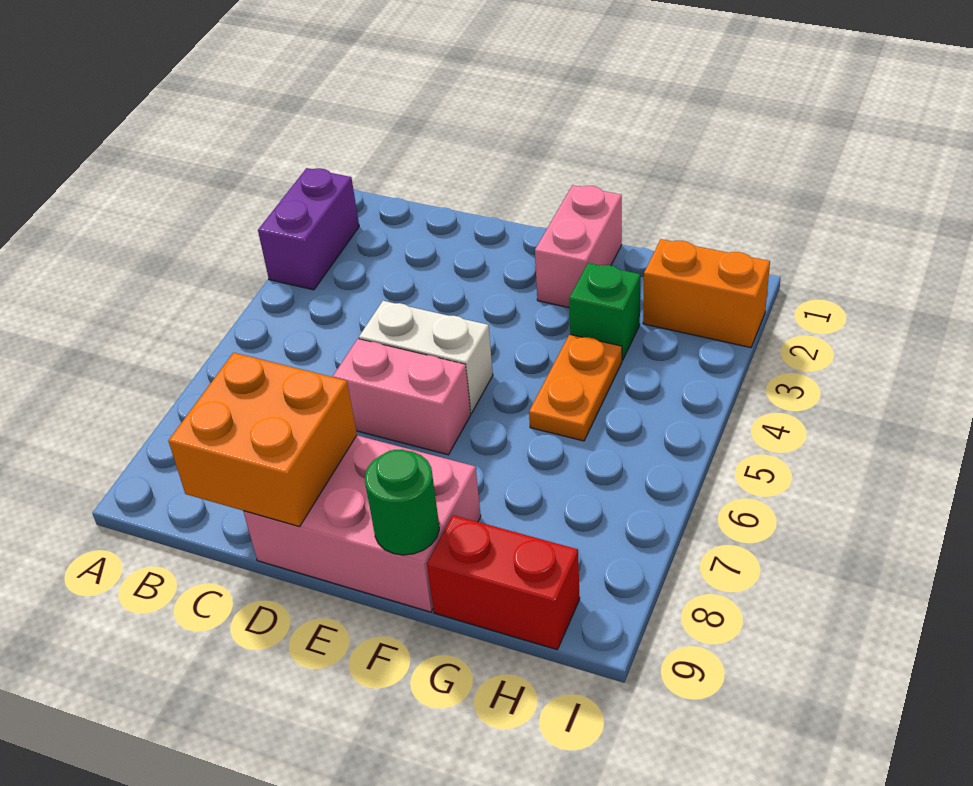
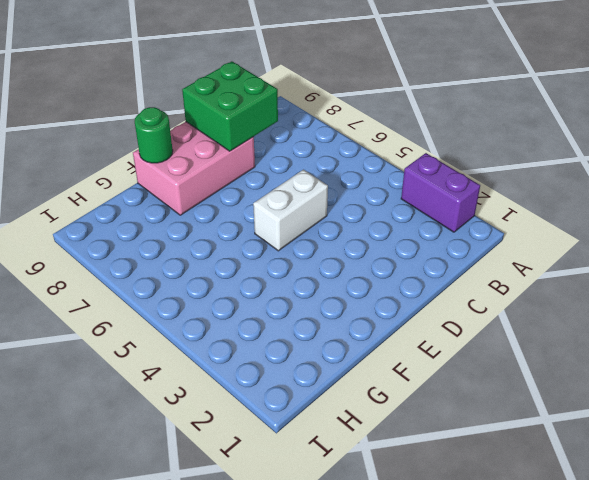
green 2x2 brick [182,61,278,151] -> orange 2x2 brick [169,353,357,527]
none -> pink 1x2 brick [332,339,471,455]
none -> pink 1x2 brick [535,185,622,308]

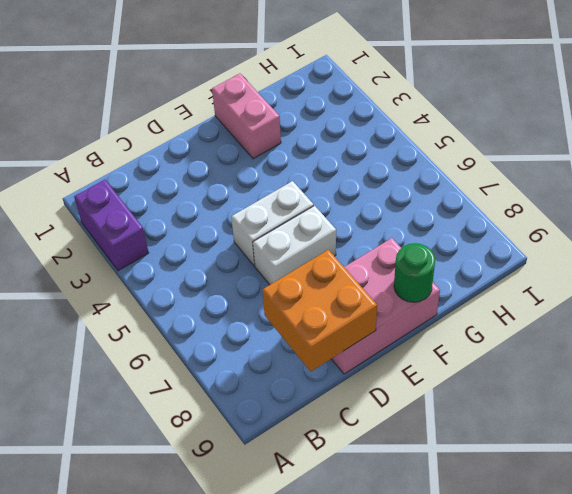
white 1x2 brick [253,206,336,285] -> pink 1x2 brick [332,339,471,455]
none -> green 1x1 brick [569,263,640,361]
none -> orange 1x2 plate [529,334,622,441]

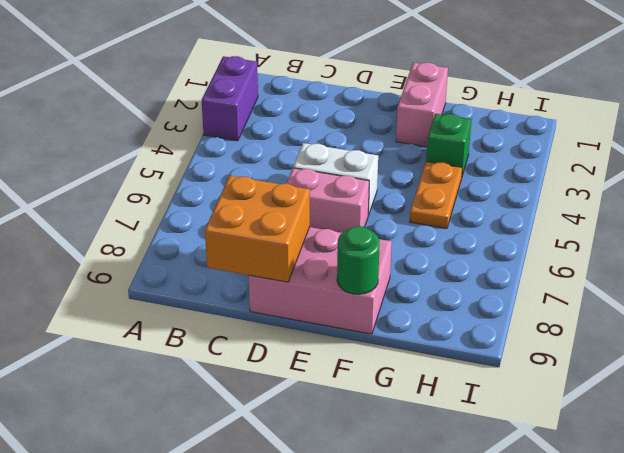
none -> red 1x2 brick [427,515,580,650]
none -> orange 1x2 brick [643,239,770,348]

